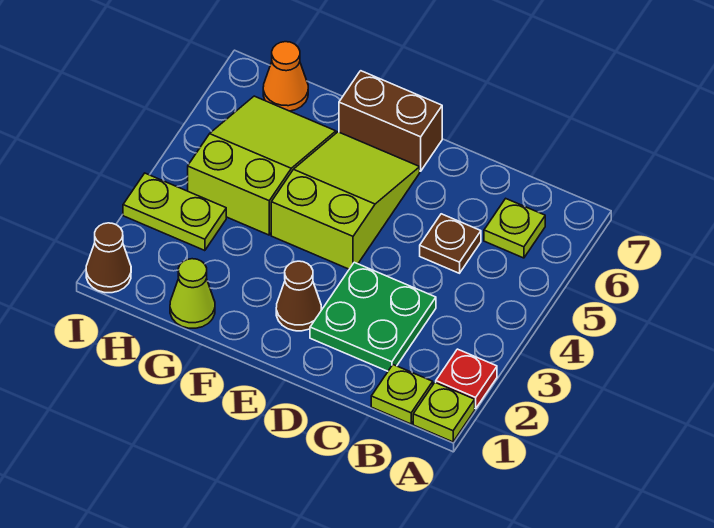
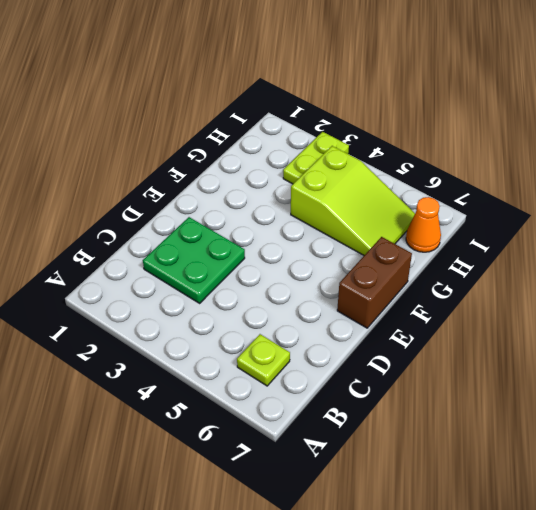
none -> lime 1x1 plate [413,382,475,442]
none -> red 1x1 plate [436,349,497,409]
none -> lime 1x1 plate [371,365,433,424]

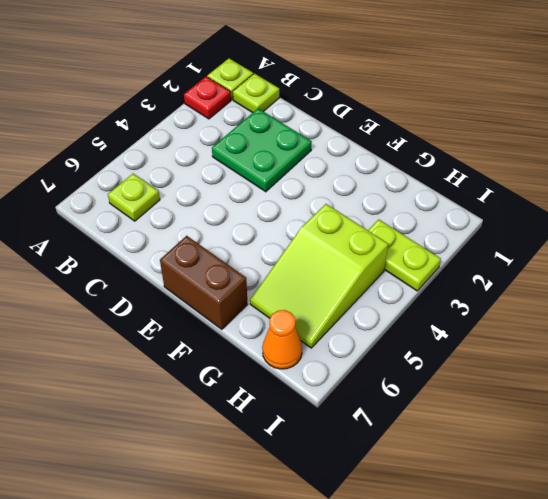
none -> brown 1x1 plate [420,214,481,273]
none -> brown 1x1 cone [276,261,321,331]
none -> lime 2x3 slope [271,132,420,269]

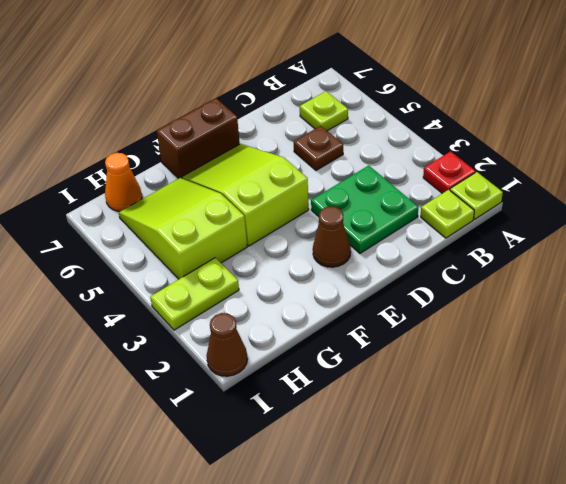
none -> lime 1x1 cone [170,259,215,328]

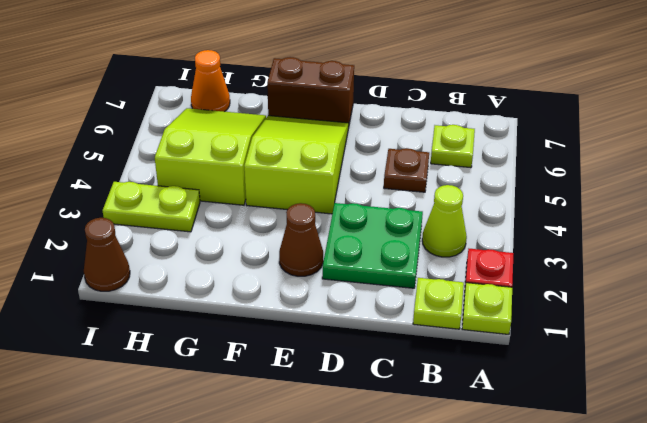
lime 1x1 cone [422,185,467,257] -> lime 1x1 cone moved to [170,259,215,328]

